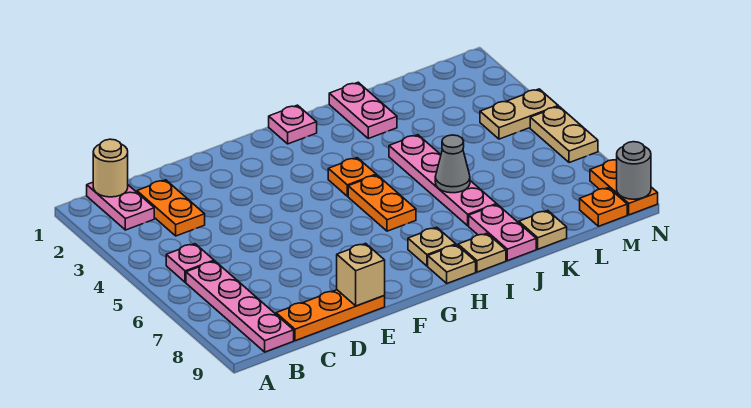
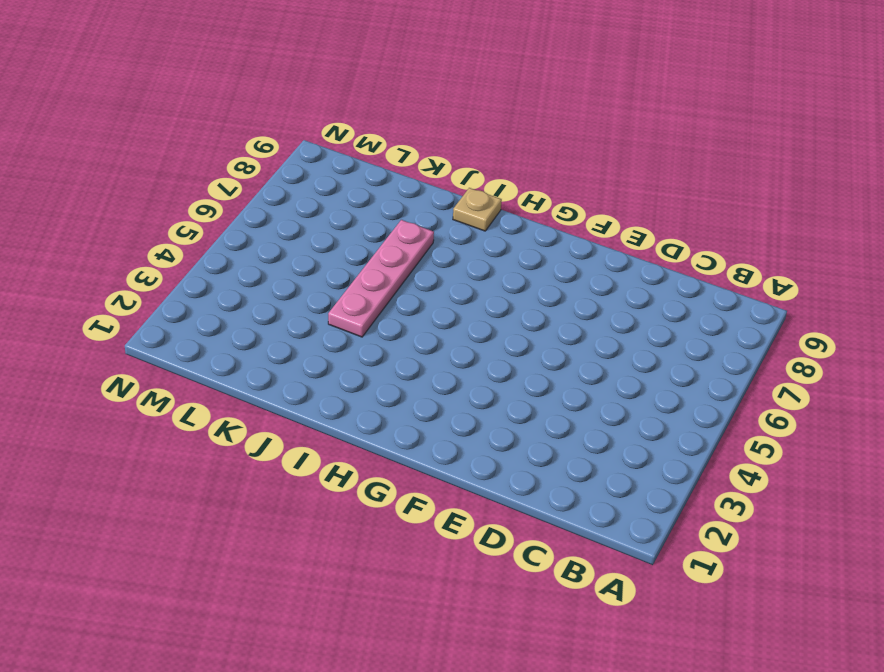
none -> pink 1x2 plate [87,182,154,230]
none -> pink 1x1 plate [166,244,214,282]
none -> pink 1x4 plate [186,261,294,352]

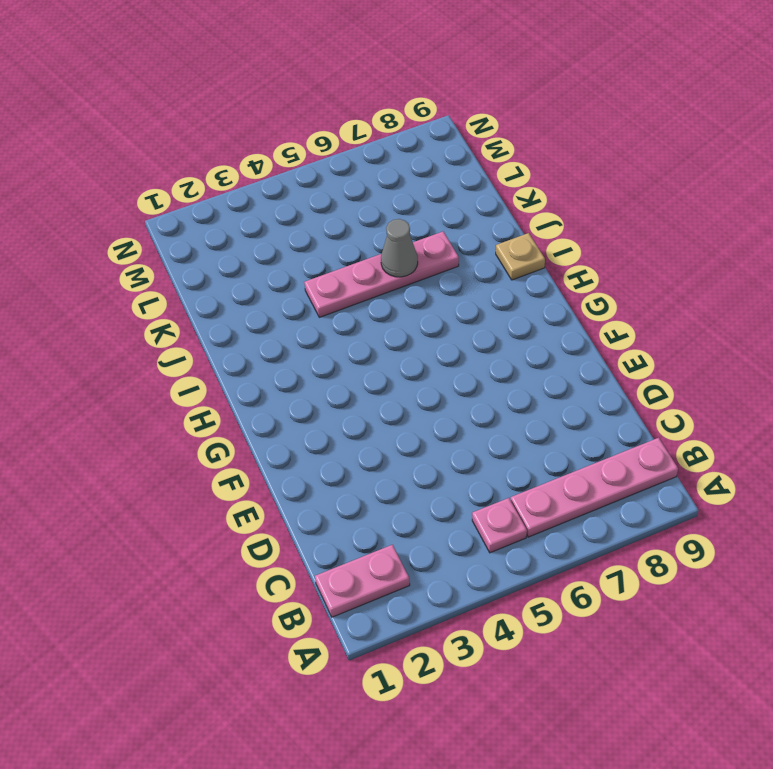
none -> orange 1x2 plate [137,180,205,236]
none -> orange 1x3 plate [276,290,385,341]
none -> pink 1x1 plate [269,105,317,144]

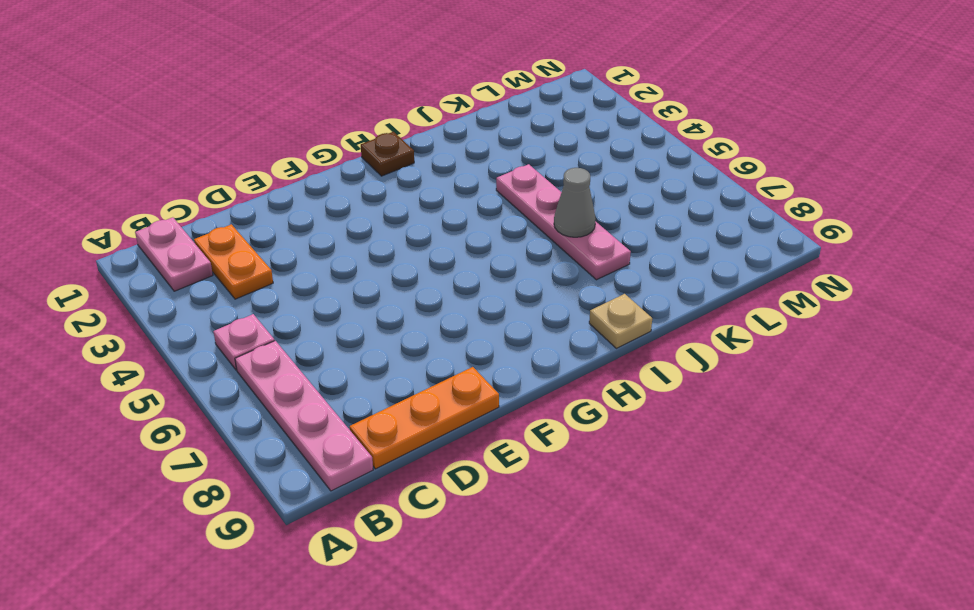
brown 1x1 plate [361,132,414,176] -> pink 1x1 plate [269,105,317,144]
none -> orange 1x1 plate [328,158,376,196]
none -> orange 1x2 plate [348,175,416,231]
none -> tan 1x1 plate [408,227,456,266]

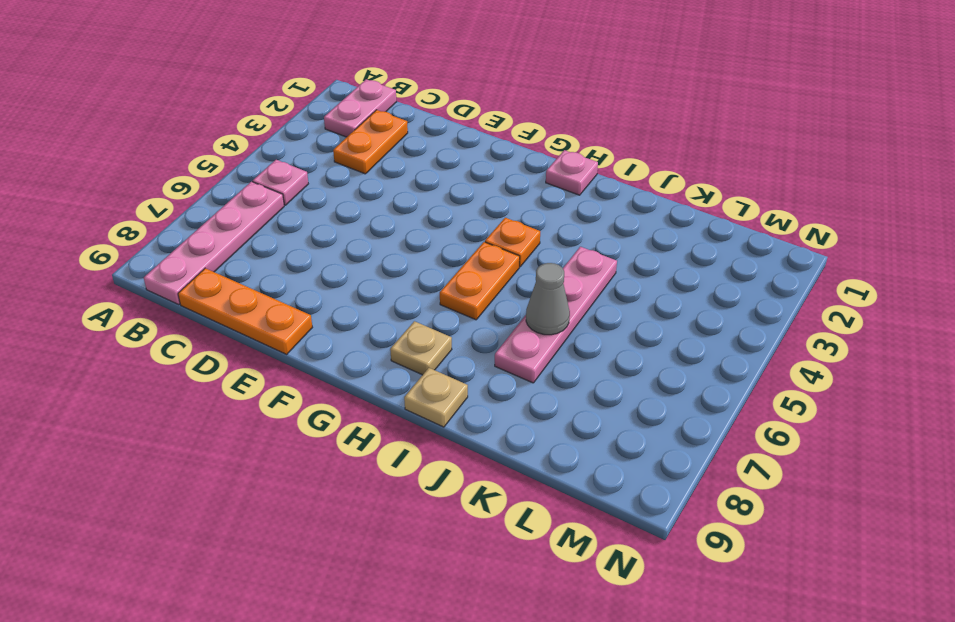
none -> tan 1x1 plate [428,245,476,283]
none -> pink 1x2 plate [329,82,397,138]
none -> pink 1x2 plate [469,204,536,261]

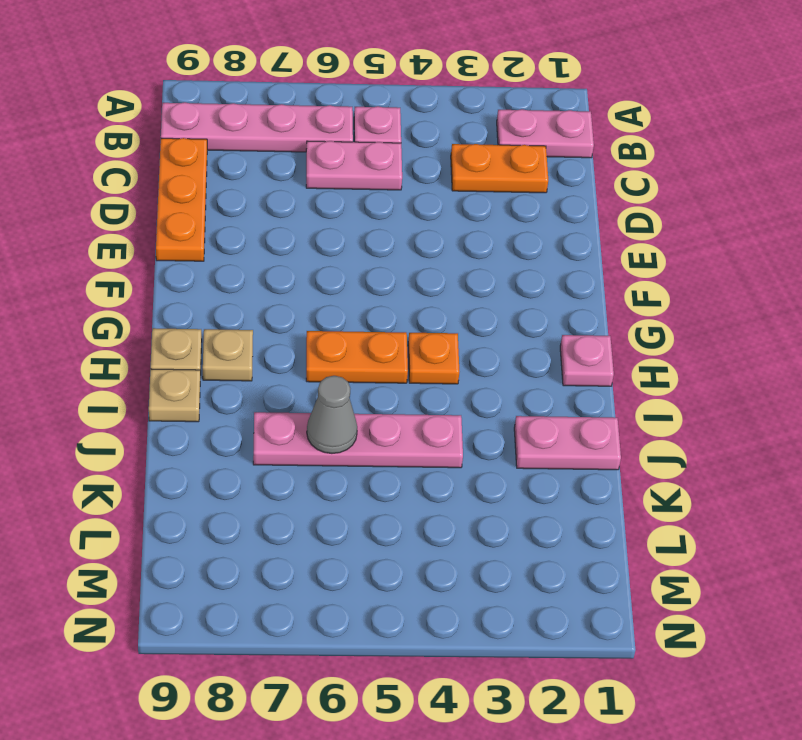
pink 1x2 plate [306,141,402,190] -> pink 1x2 plate moved to [469,204,536,261]
none -> tan 1x1 plate [519,210,567,249]
none -> tan 1x2 plate [480,89,558,139]
none -> orange 1x1 plate [580,188,627,226]

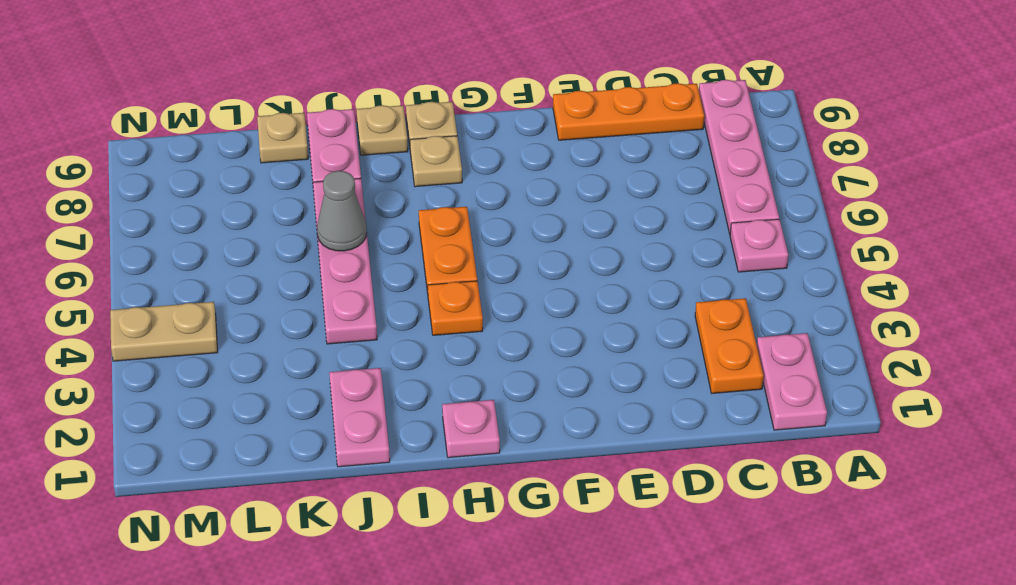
none -> orange 1x1 plate [580,188,627,226]
none -> tan 1x2 plate [530,106,598,163]
none -> orange 1x2 plate [590,160,658,215]

